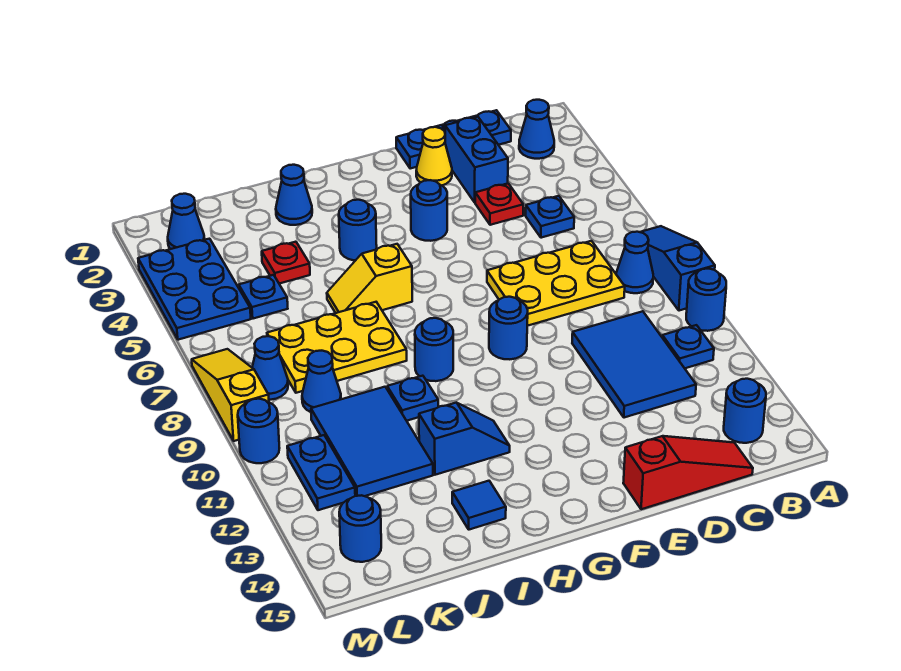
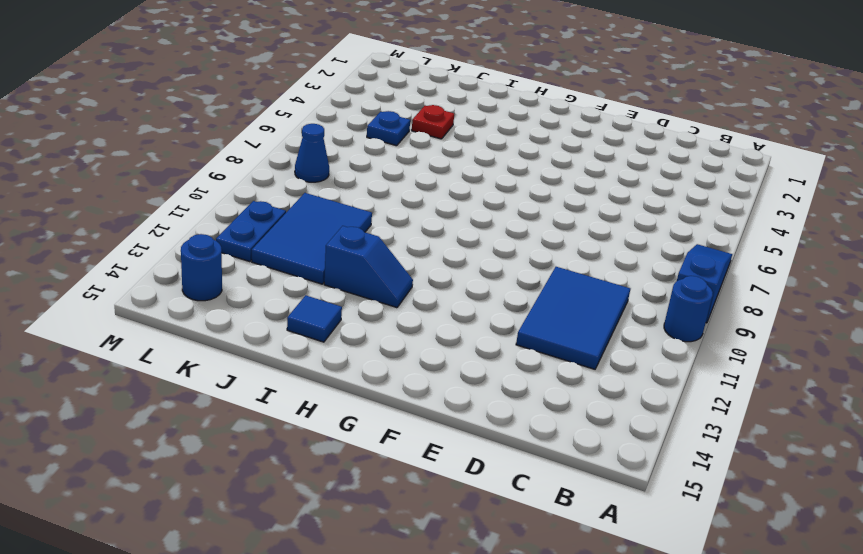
none -> blue 1x1 cone [519,100,554,159]
none -> blue 1x1 cone [616,232,653,293]
none -> blue 1x1 plate [662,325,714,368]
none -> blue 1x1 round brick [724,379,766,443]

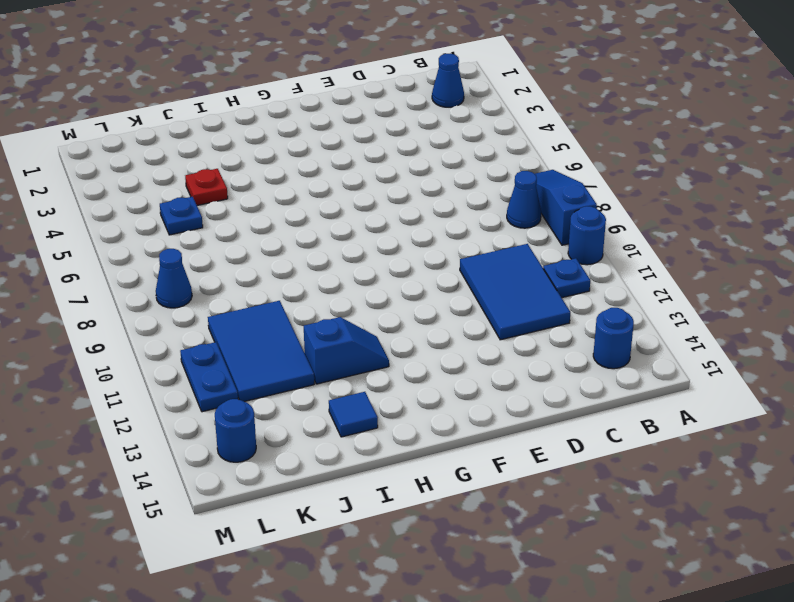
none -> blue 1x3 plate [396,110,511,169]
none -> blue 1x1 plate [526,196,574,238]
none -> yellow 2x3 plate [487,241,625,326]
none -> red 1x3 slope [623,436,753,509]

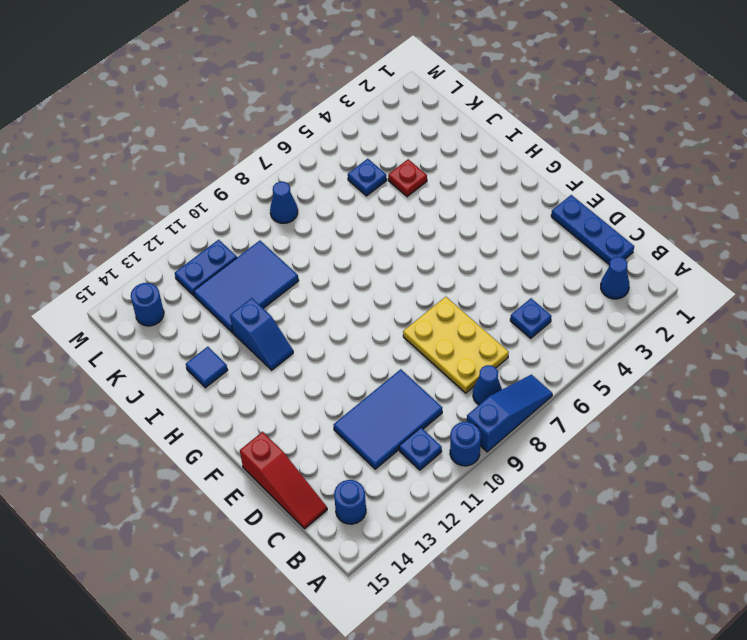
none -> blue 1x2 brick [445,117,508,202]
none -> red 1x1 plate [475,183,523,225]
none -> yellow 1x1 cone [416,127,452,185]
none -> blue 1x1 round brick [411,180,447,241]

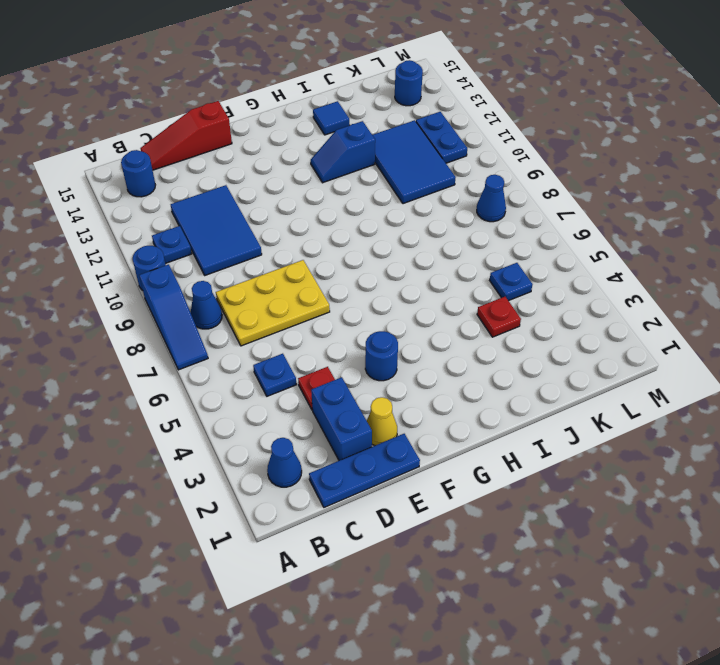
none -> blue 1x1 round brick [489,297,528,359]
none -> blue 1x1 round brick [339,200,377,261]
none -> yellow 1x2 slope [327,244,412,313]
none -> blue 1x1 round brick [415,318,453,381]

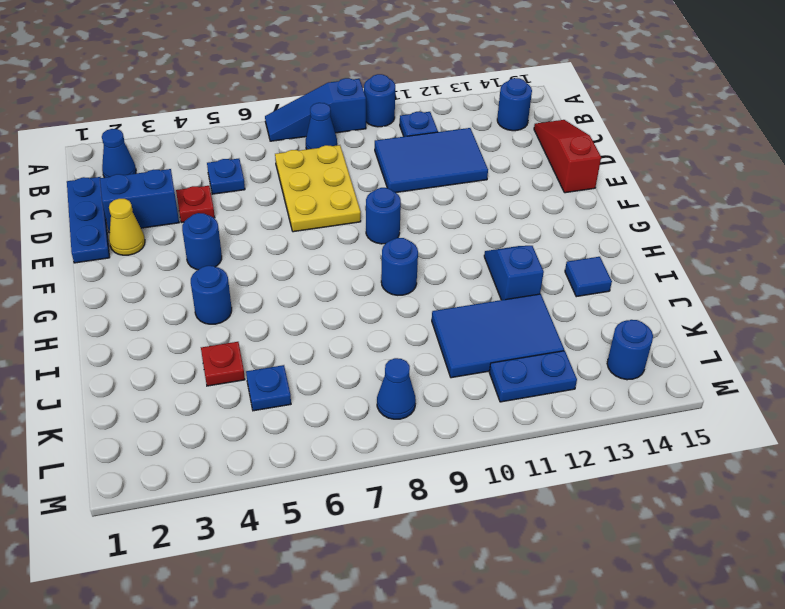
none -> yellow 1x2 slope [327,244,412,313]
none -> blue 1x1 cone [276,165,312,225]
none -> yellow 2x3 plate [267,302,407,393]
none -> blue 1x1 plate [387,376,438,421]

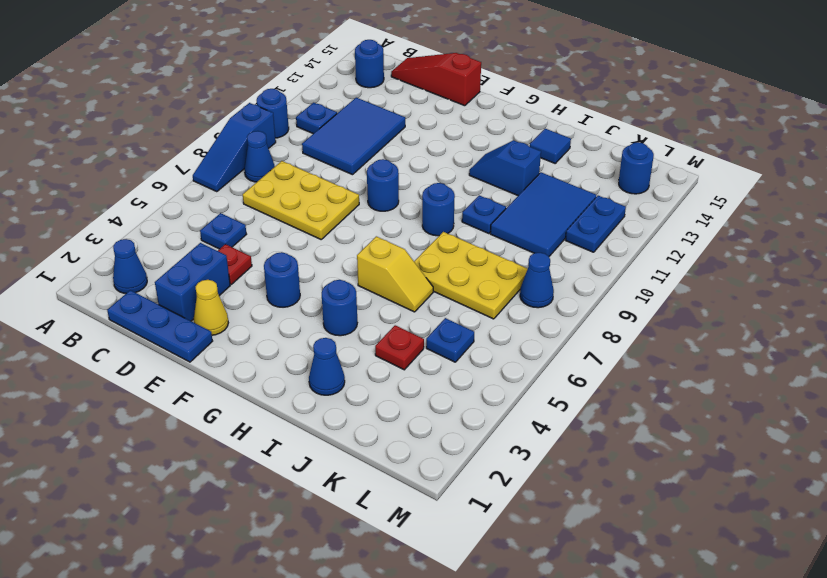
none -> blue 1x1 cone [302,351,341,412]
none -> blue 1x1 cone [168,194,205,249]
none -> blue 2x3 plate [138,239,251,340]
none -> yellow 1x3 slope [192,349,269,441]

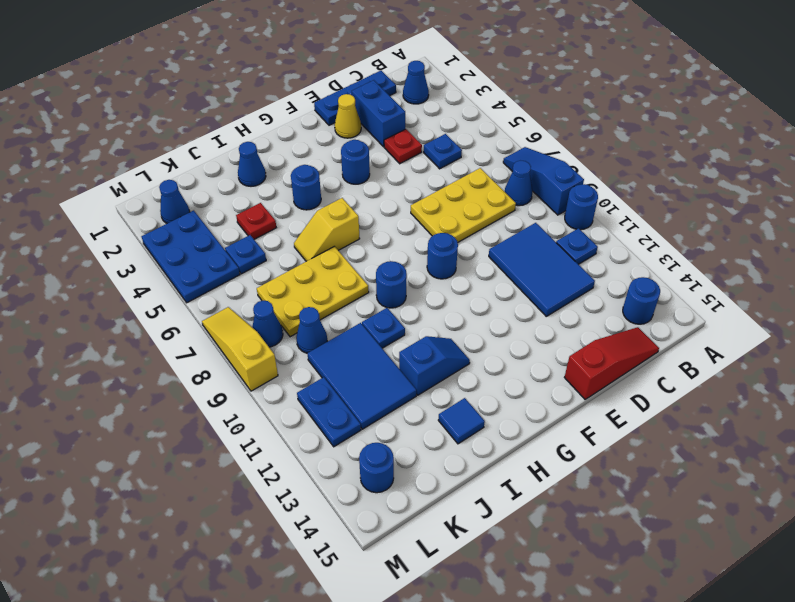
none -> blue 1x1 round brick [238,399,279,463]

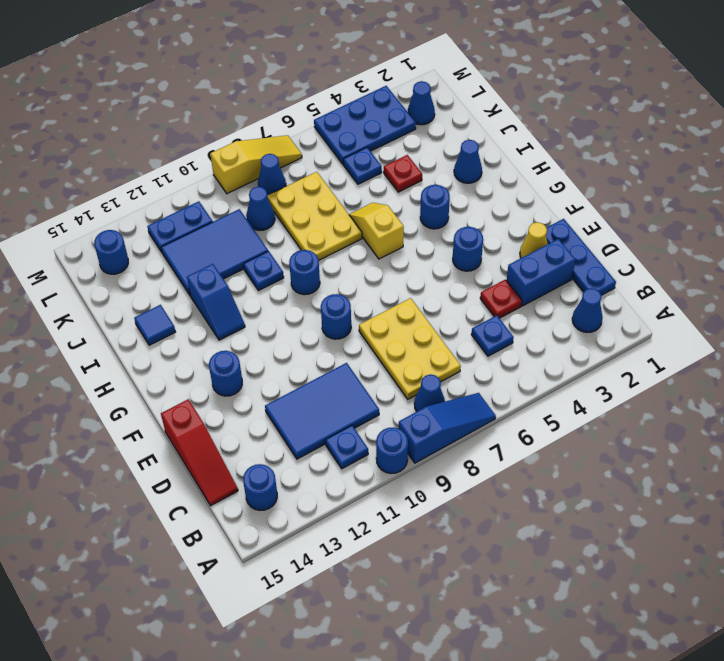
blue 1x1 round brick [209,351,242,396] -> blue 1x1 round brick moved to [238,399,279,463]

